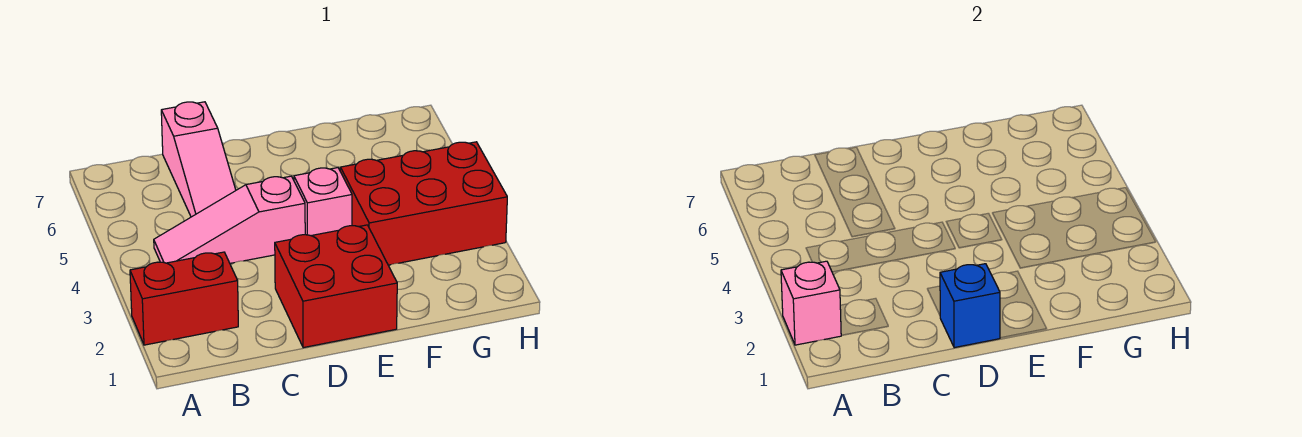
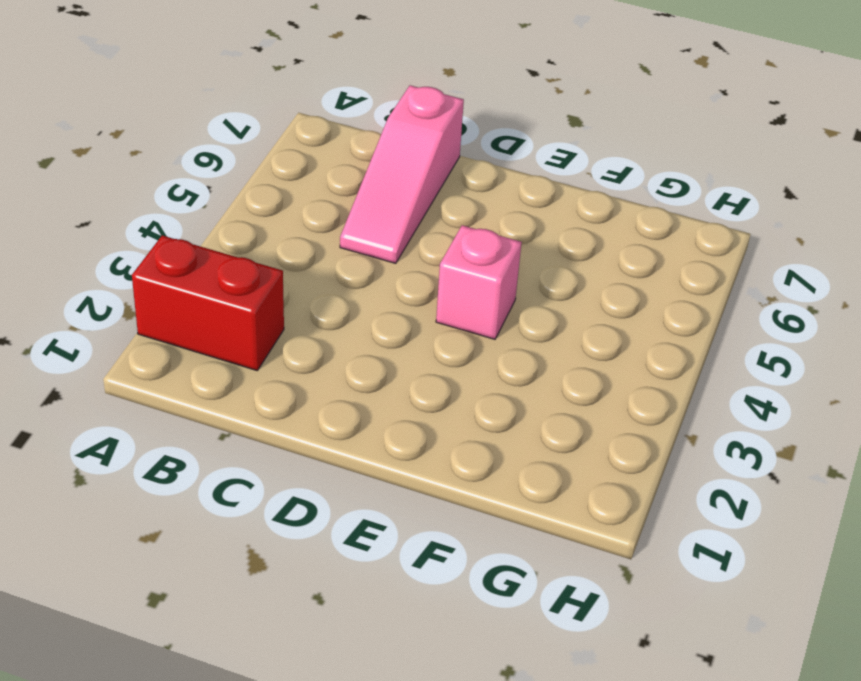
none -> pink 1x3 slope [154,176,305,263]
none -> red 2x2 brick [275,225,397,348]

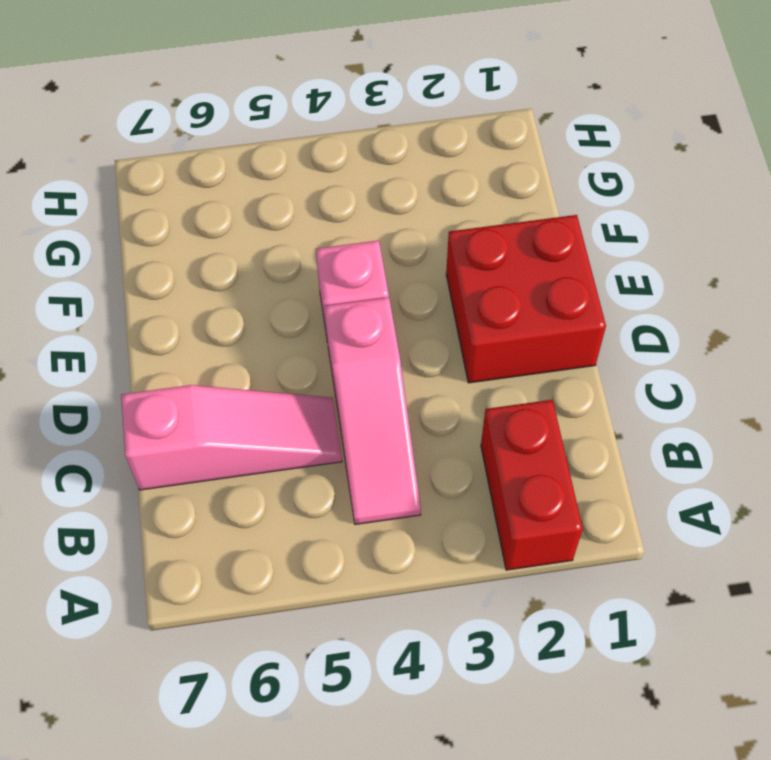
none -> red 2x3 brick [340,142,507,265]
none -> pink 1x1 brick [781,261,842,345]

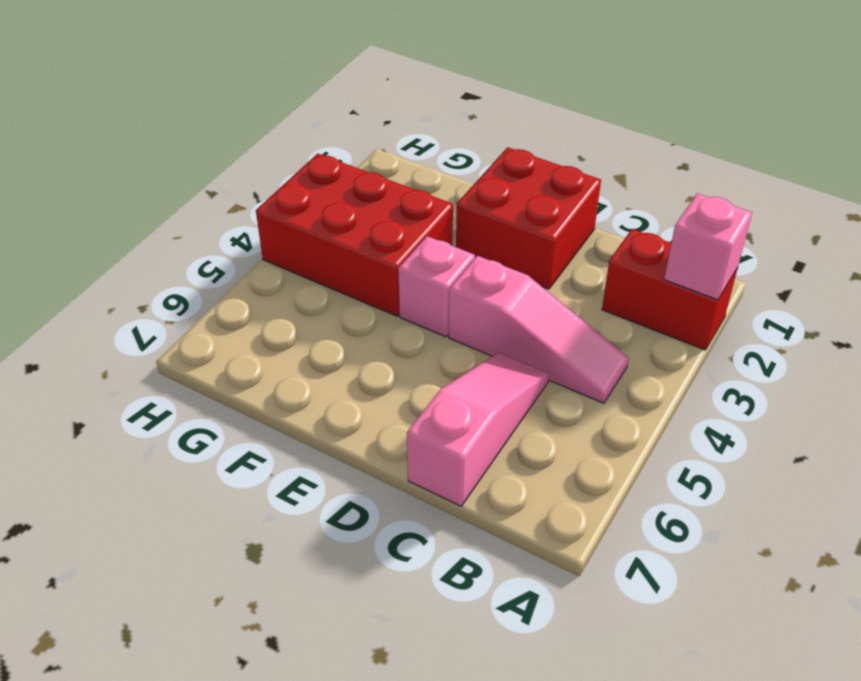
none -> blue 1x1 brick [940,264,1000,348]

